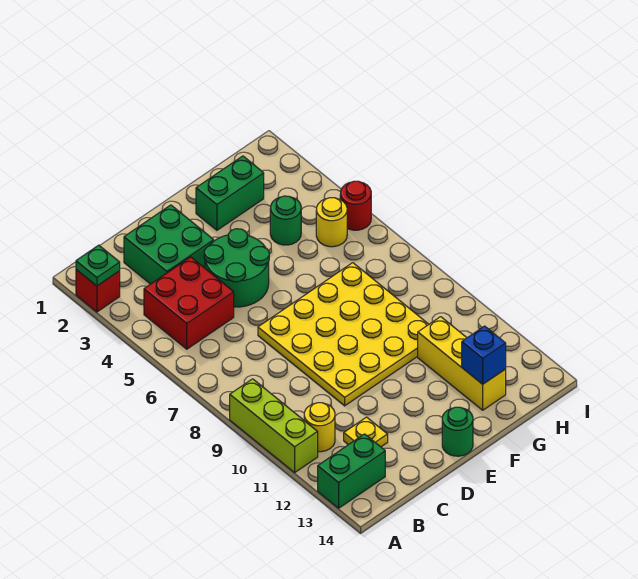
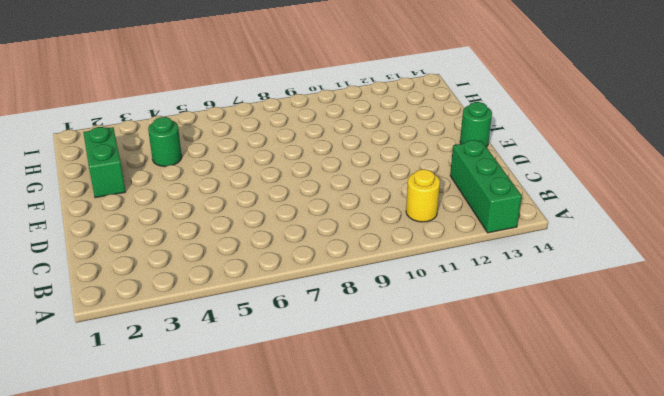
green 1x3 brick [450,140,522,233] -> green 1x2 brick [318,434,385,508]
none -> red 1x1 brick [76,270,120,312]
none -> lime 1x3 brick [230,379,318,472]
none -> red 2x2 brick [144,257,234,349]

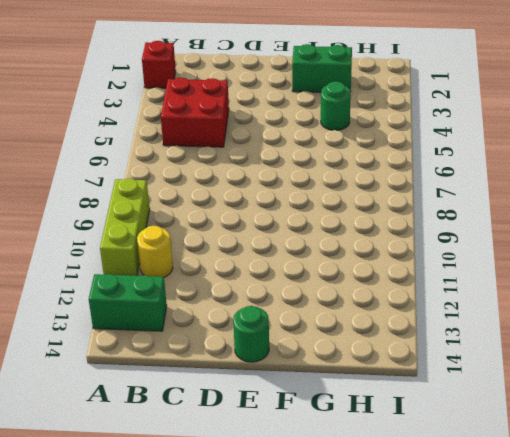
none -> green 2x2 brick [124,205,214,284]
none -> yellow 1x1 plate [344,417,388,447]
none -> green 2x2 round brick [204,229,269,307]

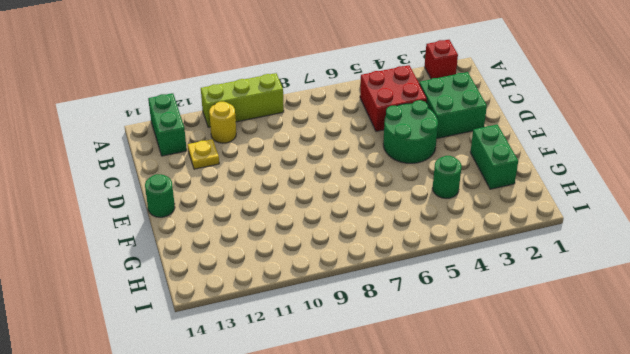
none -> yellow 4x4 plate [258,263,429,406]
none -> yellow 1x3 brick [418,317,506,410]
none -> yellow 1x1 round brick [316,198,347,247]

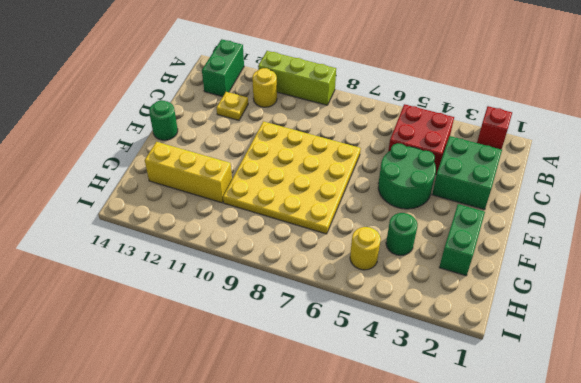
none -> red 1x1 round brick [340,181,371,230]
none -> green 1x1 plate [76,245,120,286]
none -> blue 1x1 brick [462,326,506,384]

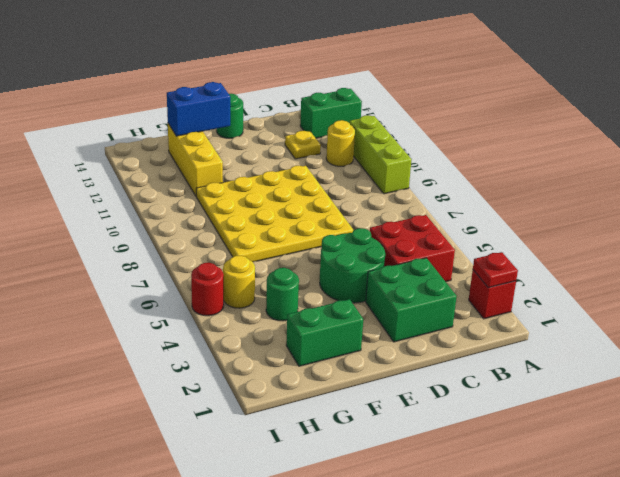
red 1x1 plate [473,252,518,288] -> green 1x1 plate [76,245,120,286]
blue 1x2 brick [167,82,230,136] -> blue 1x1 brick [462,326,506,384]

